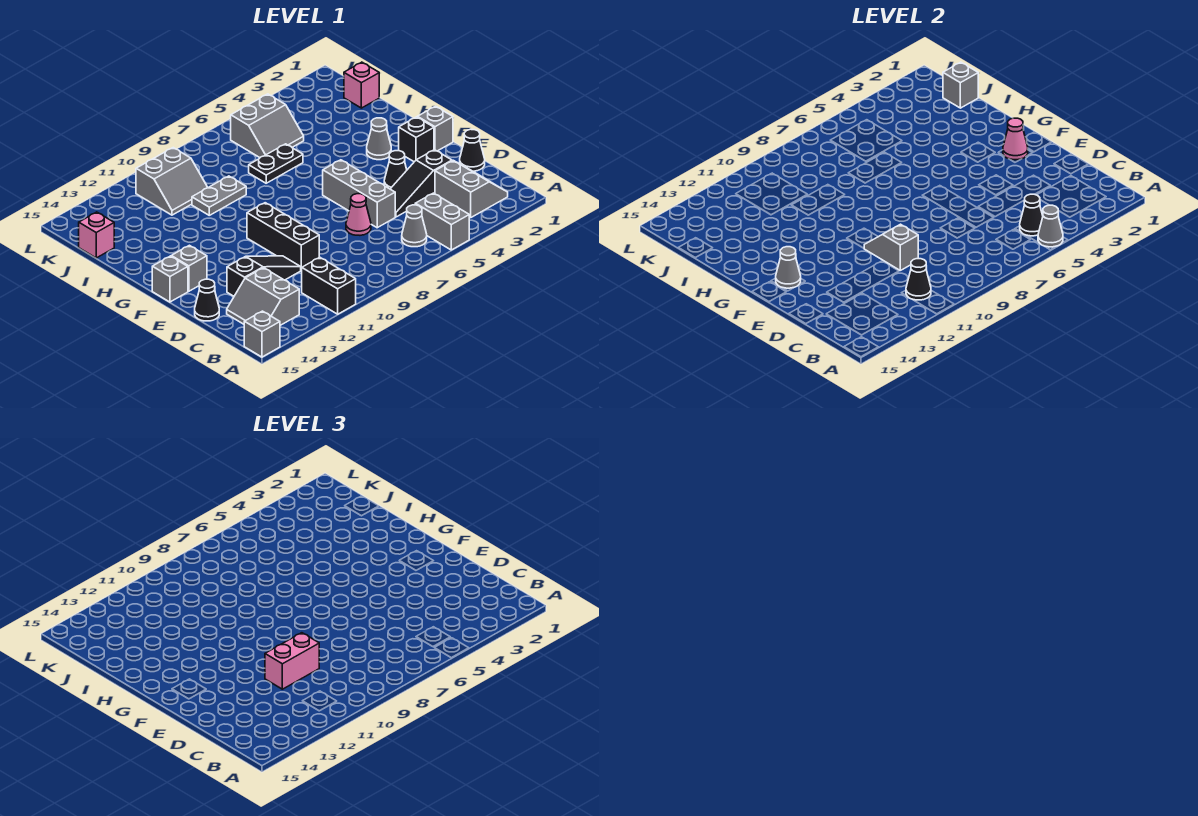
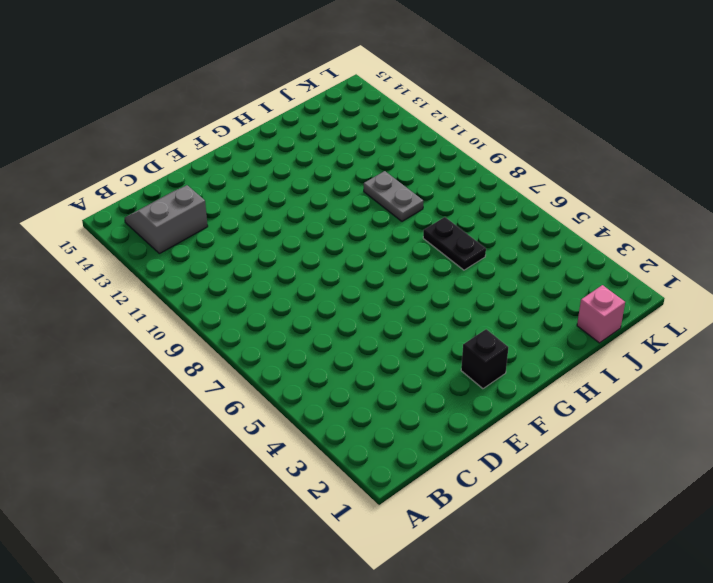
none -> grey 1x2 brick [415,193,469,250]
none -> black 1x2 brick [301,257,356,314]
none -> grey 1x1 brick [244,311,280,357]
none -> grey 2x2 slope [435,160,508,217]

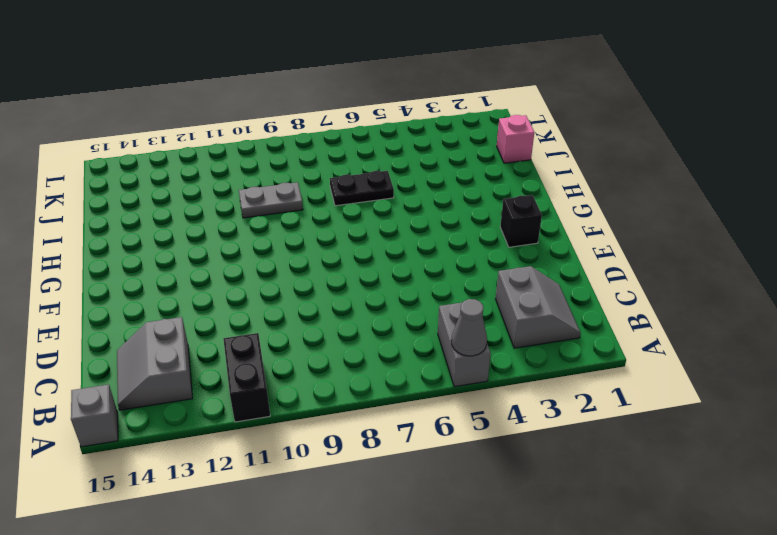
none -> grey 1x1 cone [402,205,427,247]
none -> black 1x1 cone [460,129,485,171]
none -> black 1x3 slope [391,150,452,217]
none -> grey 1x3 brick [323,160,395,228]

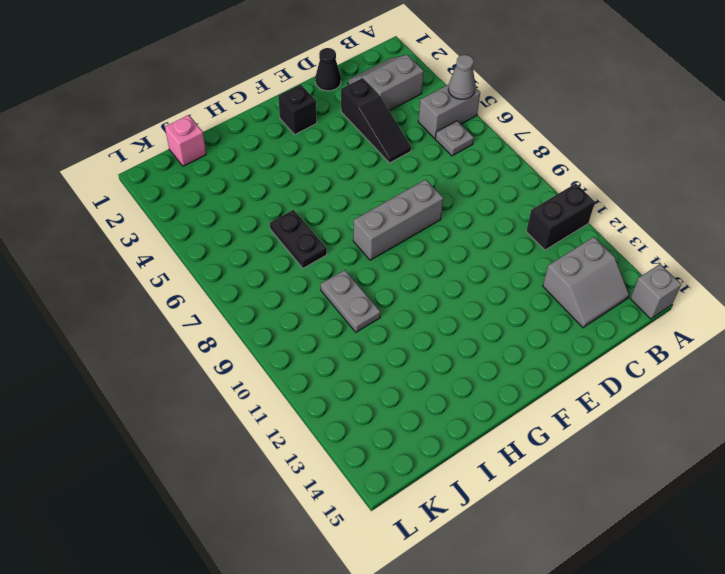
grey 1x1 plate [435,121,474,156] -> grey 1x1 cone [402,205,427,247]
grey 1x3 brick [353,180,443,260] -> grey 1x3 brick moved to [323,160,395,228]
none -> pink 1x1 cone [346,194,371,235]
none -> black 1x3 brick [247,203,319,270]
none -> black 1x3 slope [227,256,301,296]
none -> black 1x1 cone [195,279,219,321]

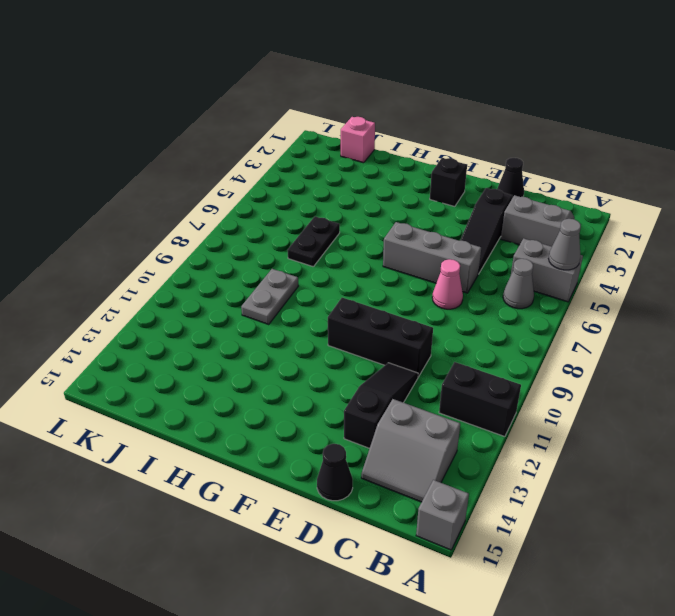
none -> black 1x1 cone [384,151,407,189]
none -> grey 1x1 brick [418,106,453,151]
none -> grey 1x1 brick [171,245,207,291]
none -> grey 1x1 brick [152,256,188,302]

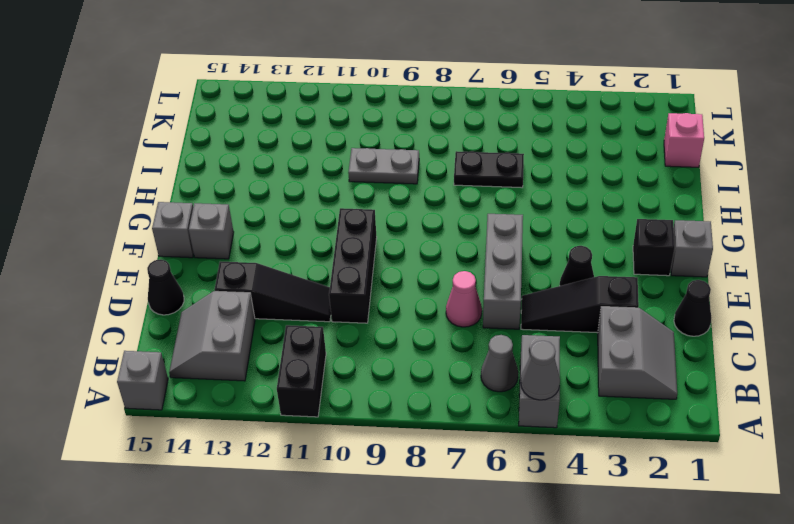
none -> grey 1x1 cone [367,118,391,160]
none -> grey 2x2 slope [231,94,304,158]
none -> grey 2x2 slope [136,148,208,215]
none -> pink 1x1 brick [79,212,114,258]

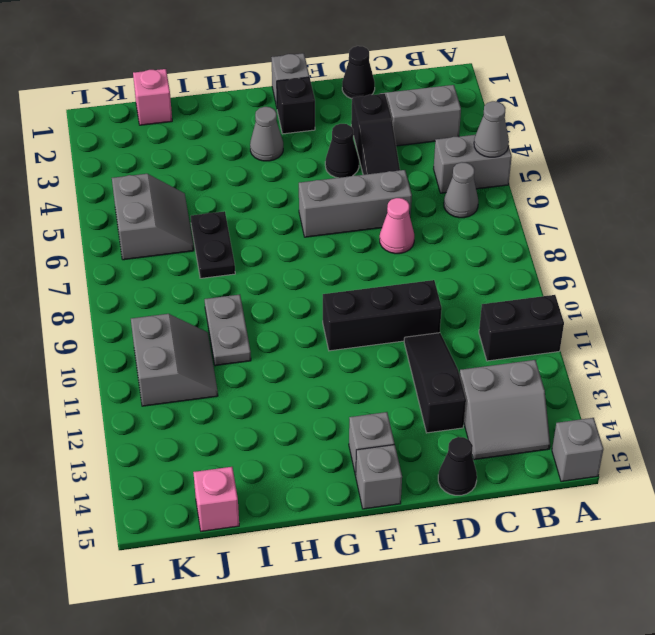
none -> black 1x1 cone [1020,194,1043,236]
none -> black 1x1 cone [906,259,931,300]
none -> grey 1x2 slope [864,224,918,270]
none -> pink 1x1 cone [1003,118,1028,160]

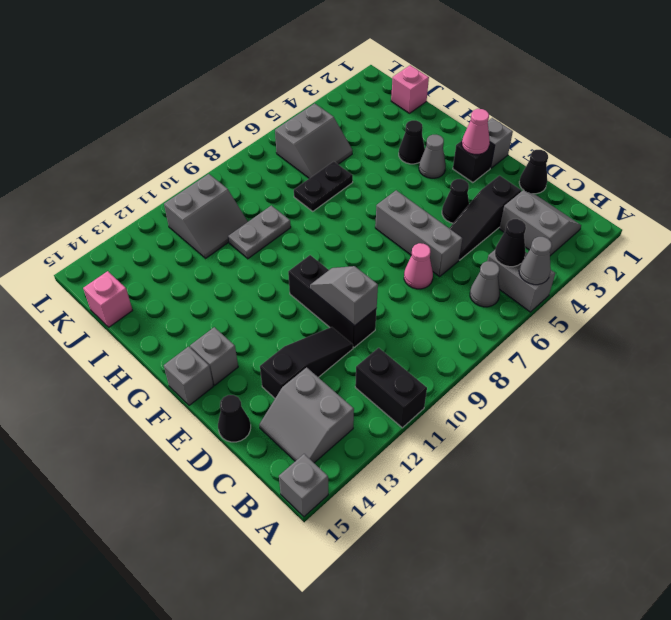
black 1x1 cone [399,120,425,164] -> black 1x1 cone moved to [906,259,931,300]
none -> grey 1x1 cone [776,247,801,288]
none -> grey 1x1 brick [943,62,978,108]
none -> pink 1x2 brick [265,633,319,689]

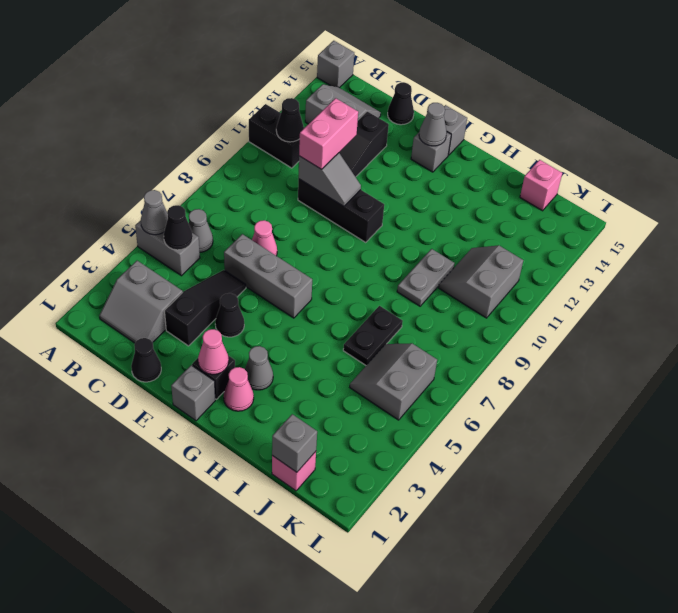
pink 1x1 cone [224,367,254,411] -> none

